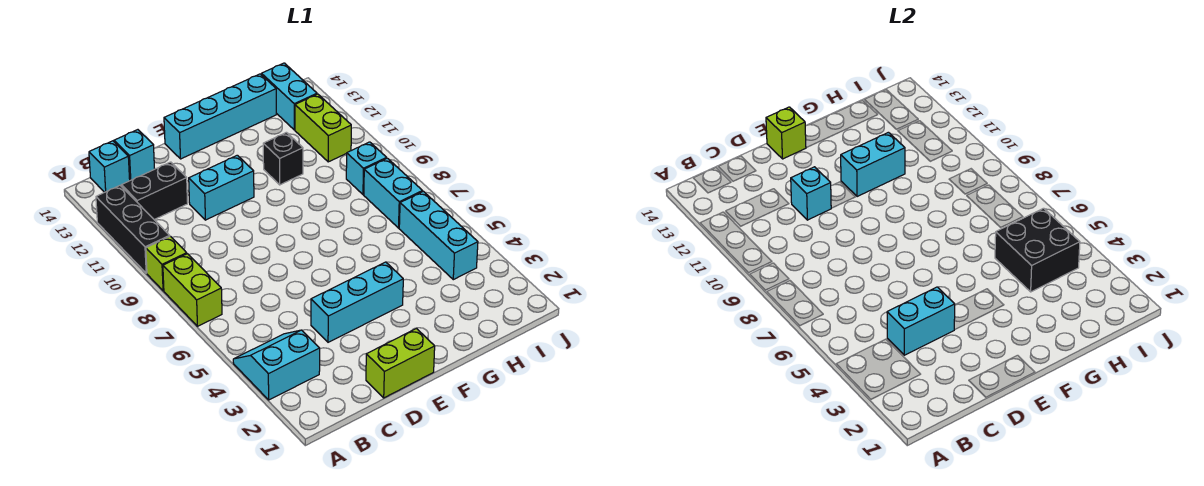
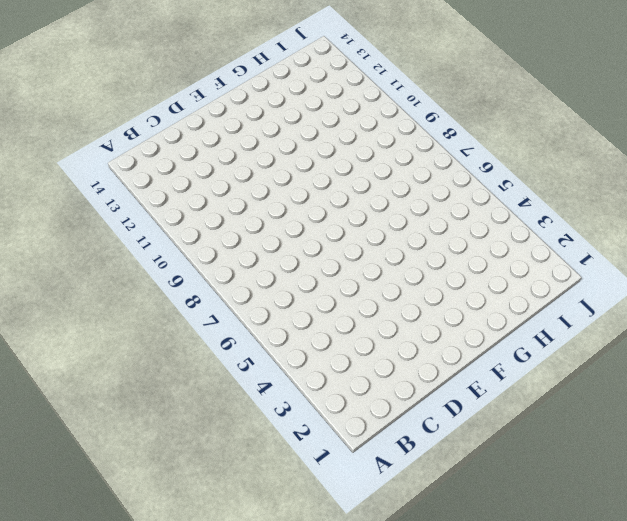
none -> cyan 2x2 slope [233,330,320,400]
none -> lime 1x2 brick [163,254,222,326]
none -> lime 1x1 brick [146,236,187,291]

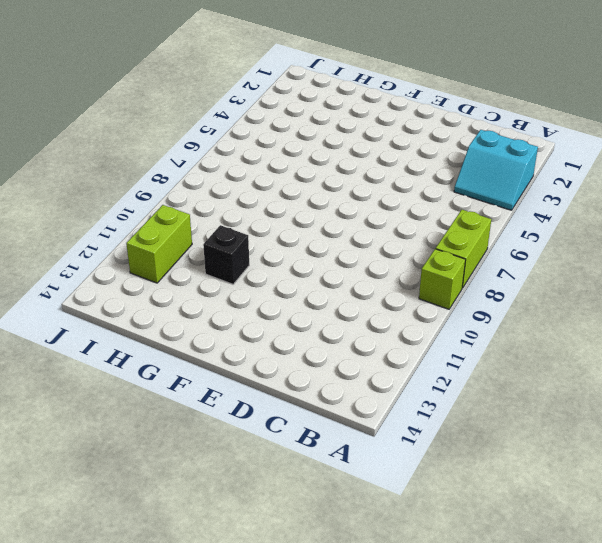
none -> black 1x3 brick [96,186,170,273]
none -> black 1x2 brick [121,162,188,220]
none -> cyan 1x1 brick [89,141,130,192]

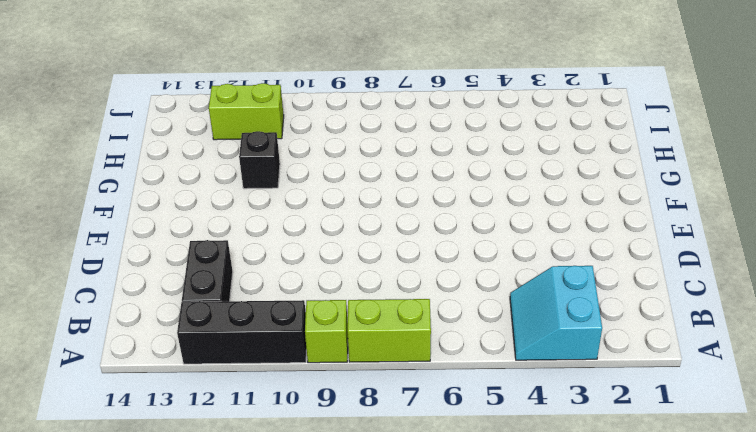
none -> cyan 1x1 brick [89,141,130,192]
none -> cyan 1x1 brick [114,130,155,180]
none -> lime 1x2 brick [366,329,435,398]

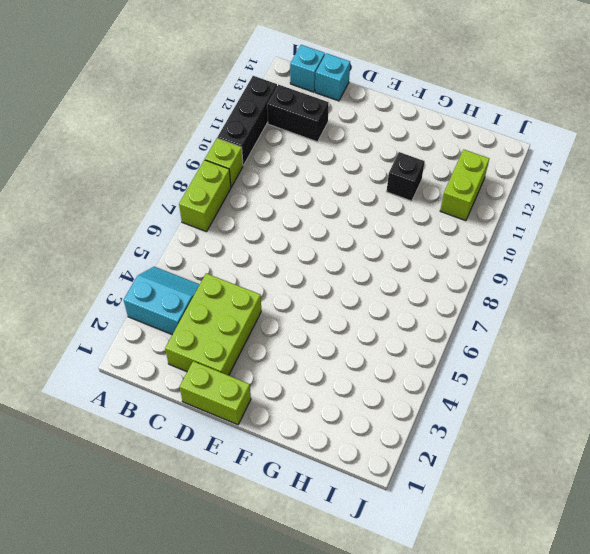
lime 2x3 brick [165,273,261,375] -> cyan 1x3 brick [311,262,403,342]
none -> cyan 1x2 brick [189,155,254,220]
none -> cyan 1x4 brick [164,74,276,159]
none -> cyan 1x3 brick [399,191,478,280]

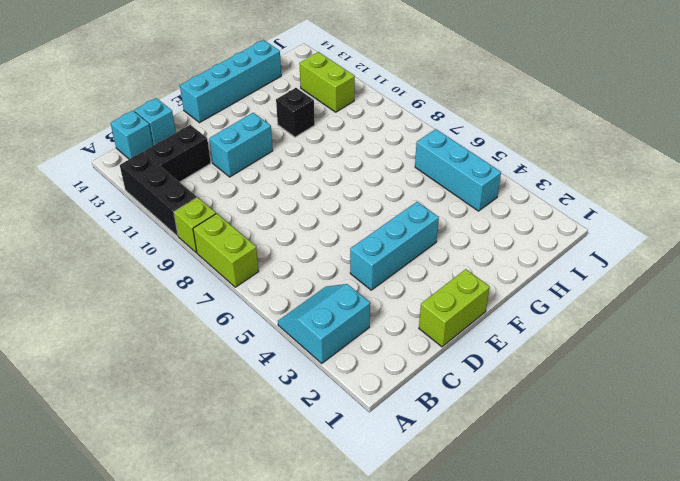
none -> cyan 1x2 brick [364,158,422,228]
none -> cyan 1x1 brick [346,142,387,195]
none -> cyan 1x2 brick [261,63,317,130]

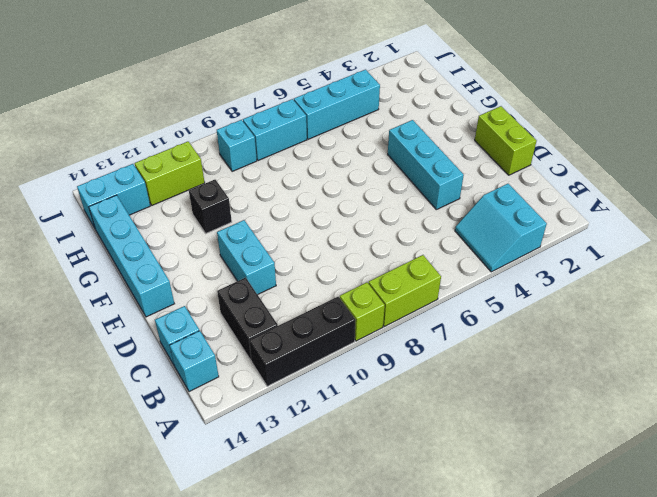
none -> cyan 1x2 brick [887,287,955,355]
none -> cyan 1x1 brick [791,167,831,220]
none -> lime 1x1 brick [766,107,806,159]

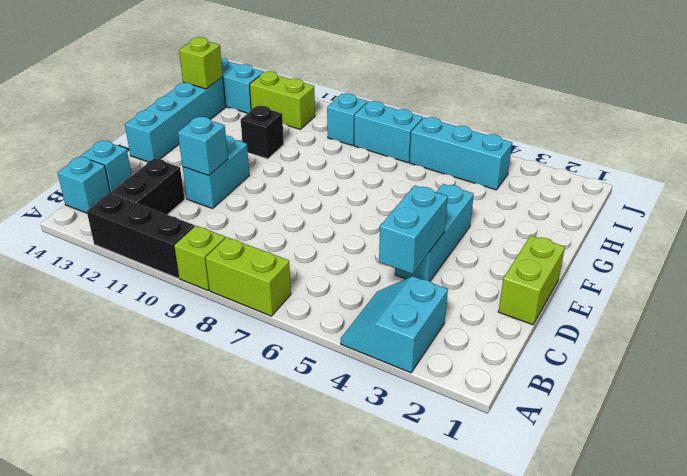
lime 1x1 brick [179,37,223,89] -> lime 1x1 brick moved to [766,107,806,159]
none -> cyan 1x2 brick [841,132,905,197]
none -> black 2x2 brick [995,208,1080,292]

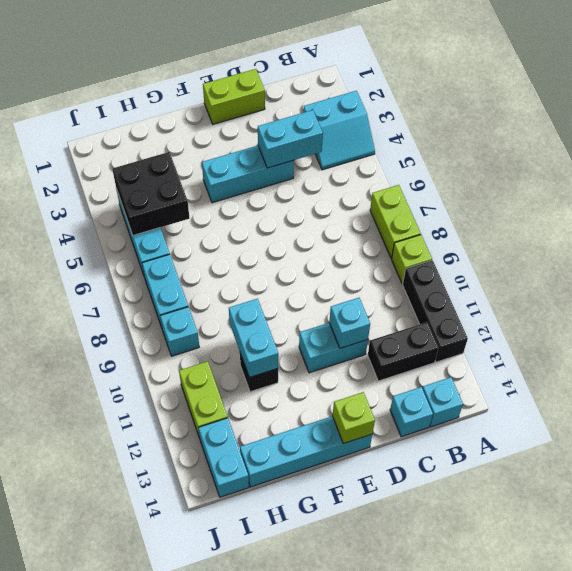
cyan 1x2 brick [229,299,278,377] -> cyan 1x2 brick turned to [841,132,905,197]

